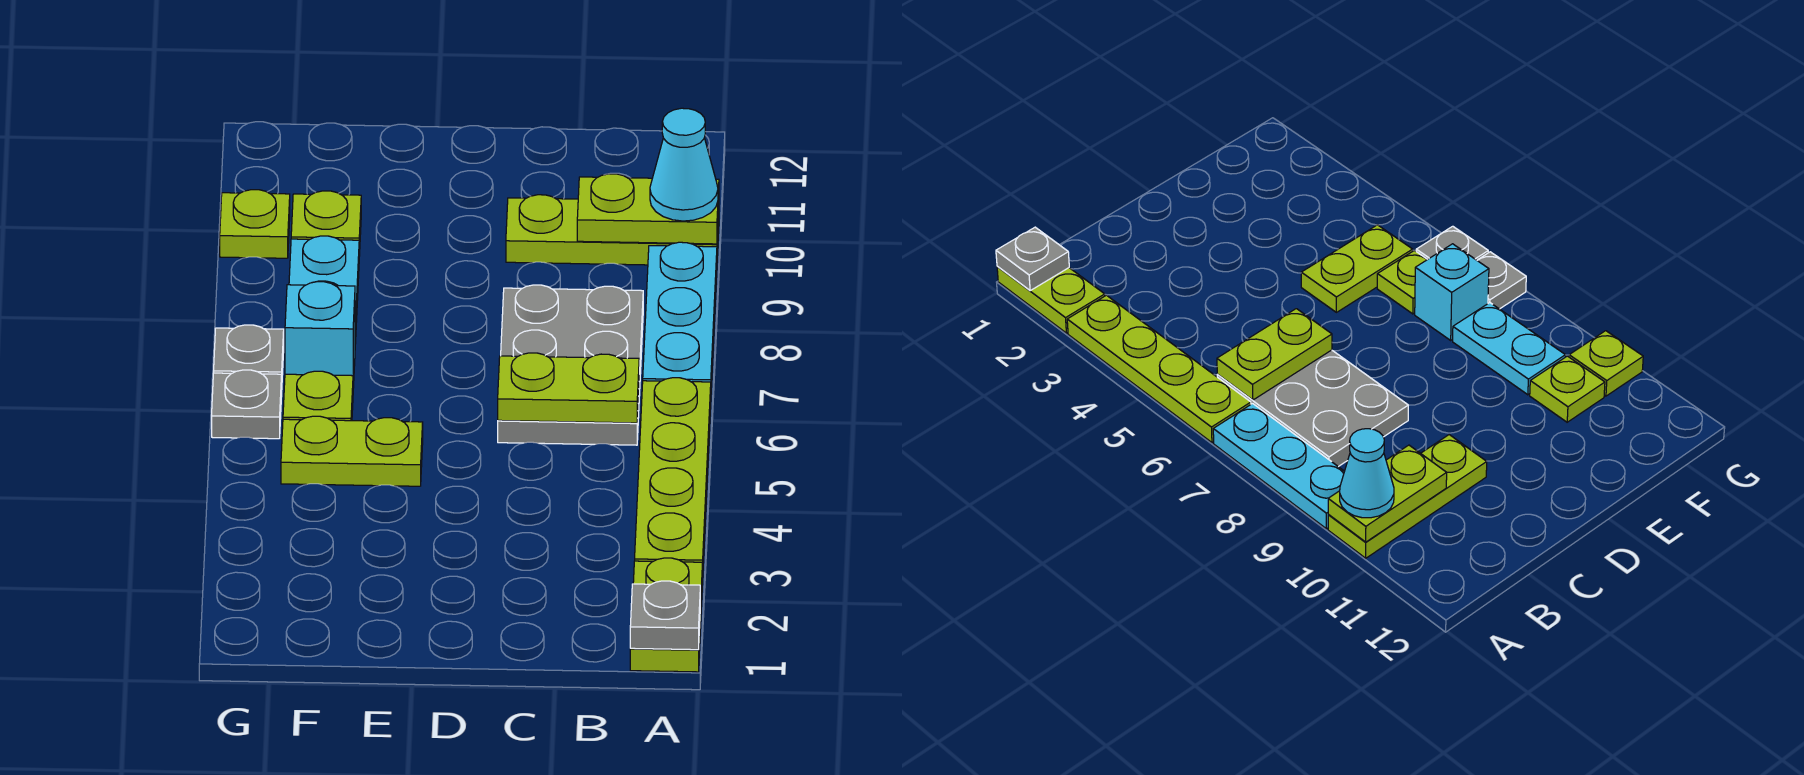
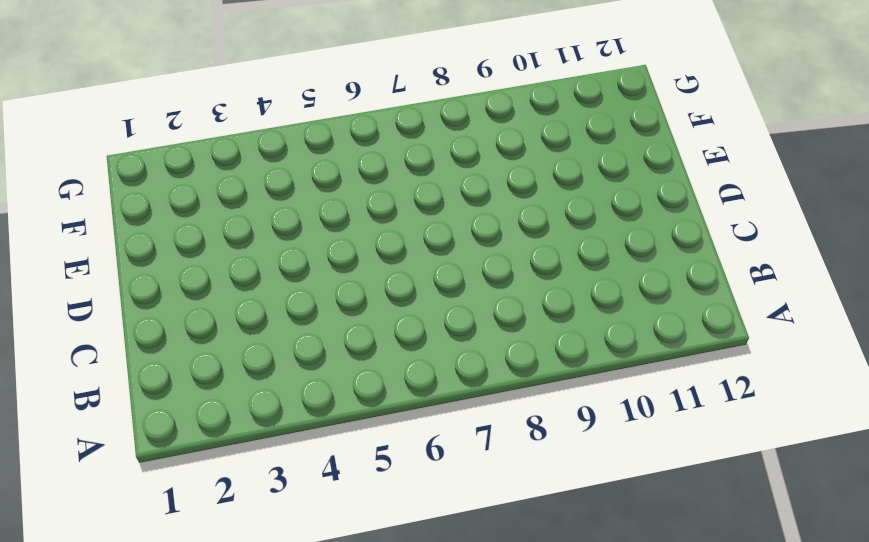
none -> lime 1x2 plate [630,558,703,672]
none -> lime 1x4 plate [635,378,711,563]
none -> cyan 1x3 plate [643,242,717,387]

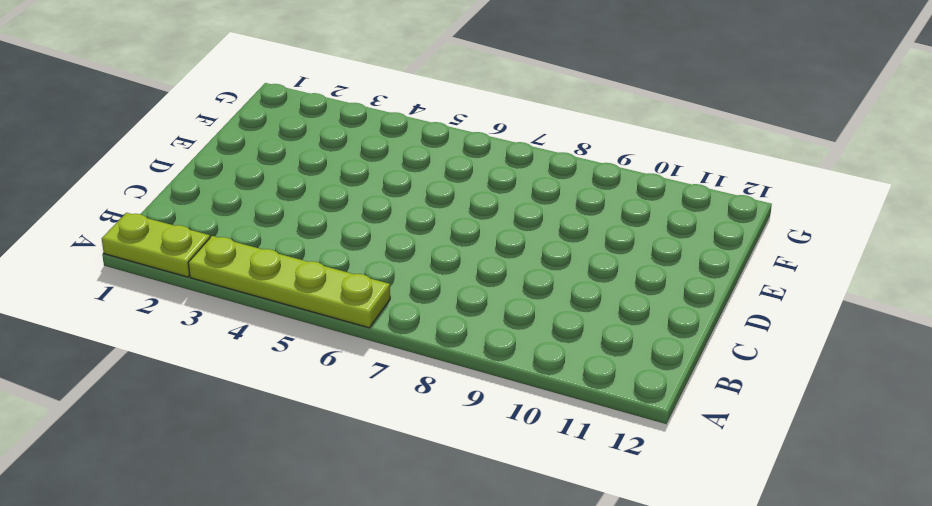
none -> cyan 1x3 plate [643,242,717,387]
none -> lime 1x3 plate [506,195,719,265]
none -> grey 2x3 plate [498,285,643,445]

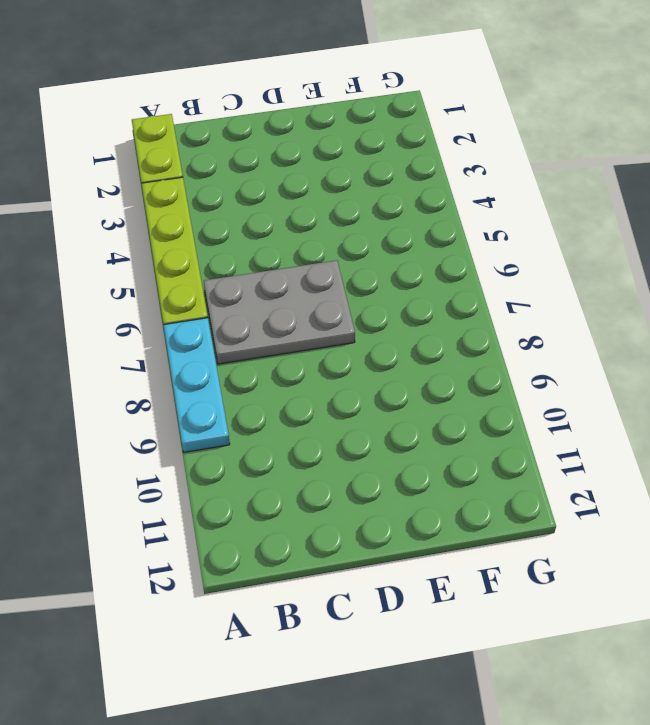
grey 2x3 plate [204,260,355,364] -> grey 2x3 plate turned to [498,285,643,445]
none -> lime 1x3 plate [506,195,719,265]
none -> lime 1x2 plate [281,416,423,486]
none -> lime 1x1 plate [283,371,353,421]

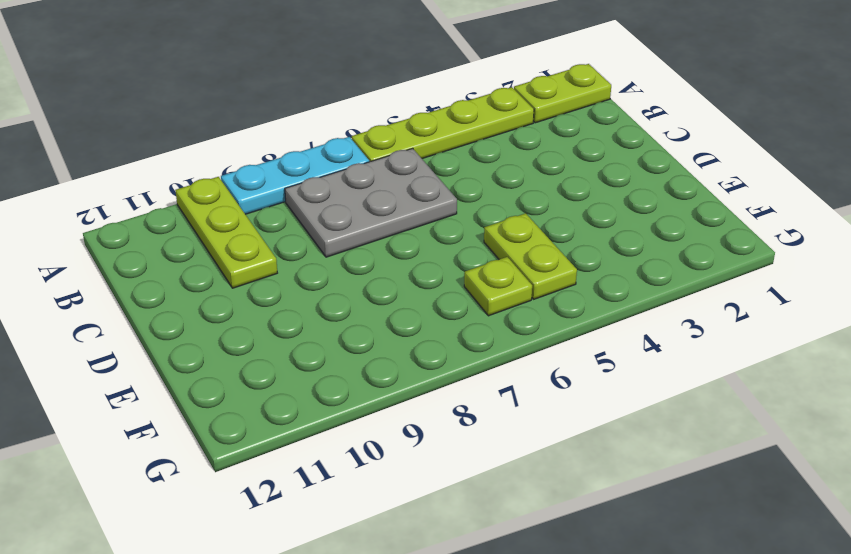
none -> cyan 1x1 brick [285,282,355,388]
none -> cyan 1x2 plate [289,236,359,344]
none -> lime 1x1 plate [291,191,361,256]

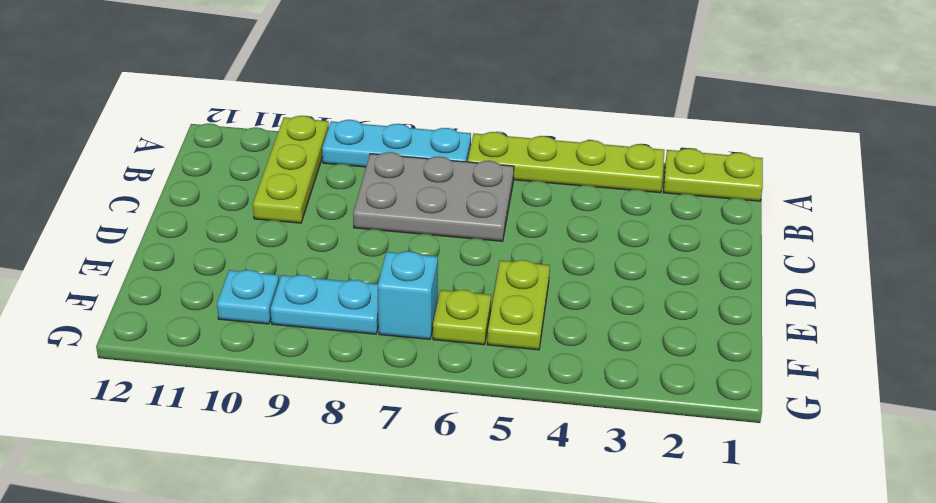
cyan 1x1 plate [217,270,279,324] -> lime 1x1 plate [291,191,361,256]
none -> grey 1x1 plate [212,370,282,439]
none -> grey 1x1 plate [214,325,284,375]
none -> lime 1x1 plate [220,190,290,258]

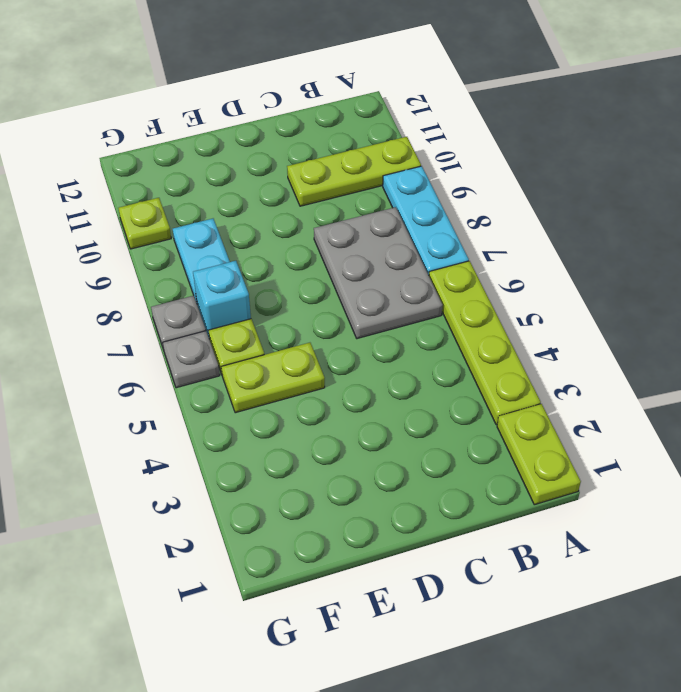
none -> lime 1x1 plate [291,191,361,256]
none -> grey 1x1 plate [630,581,700,650]
none -> lime 1x2 plate [577,174,719,244]

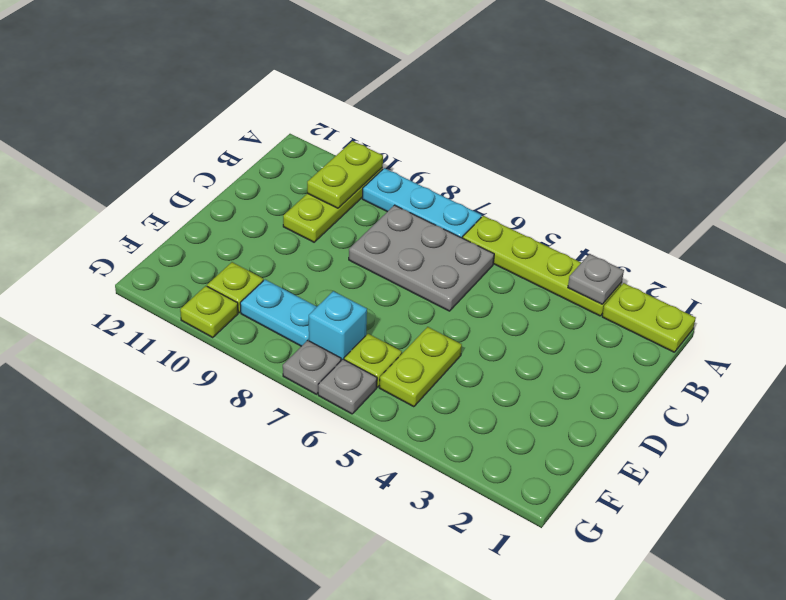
grey 1x1 plate [568,254,624,304] -> grey 1x1 plate moved to [630,581,700,650]
none -> lime 1x2 plate [498,353,639,423]
none -> cyan 1x1 cone [650,108,718,221]

